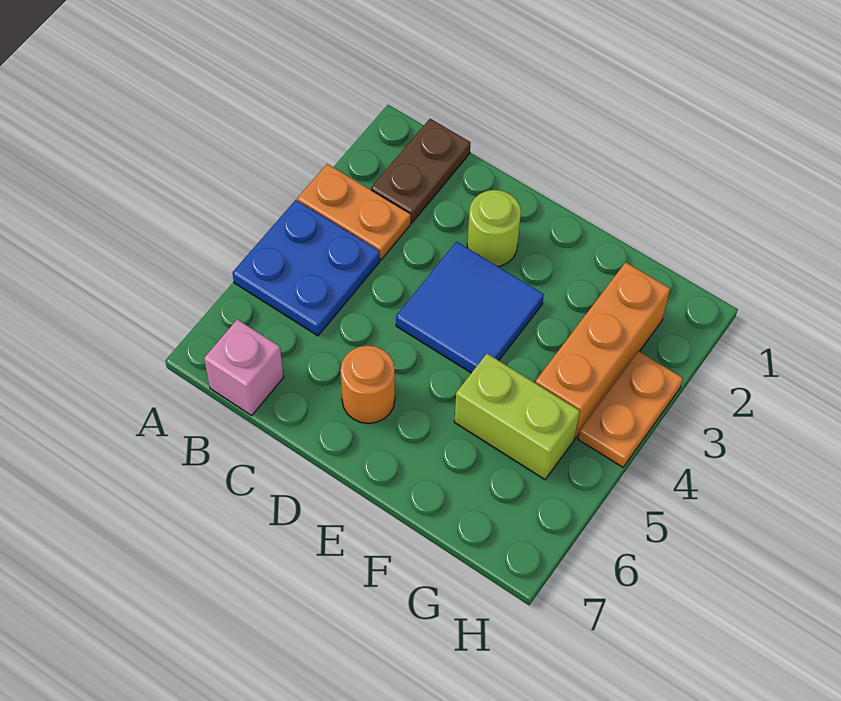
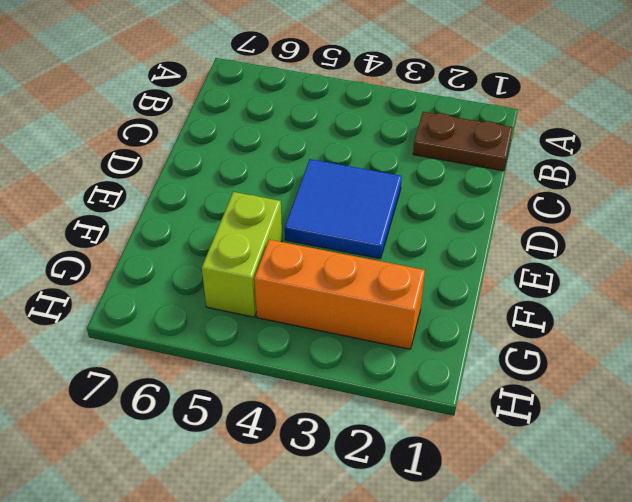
none -> orange 1x2 plate [297,164,411,259]
none -> blue 2x2 plate [233,200,380,336]

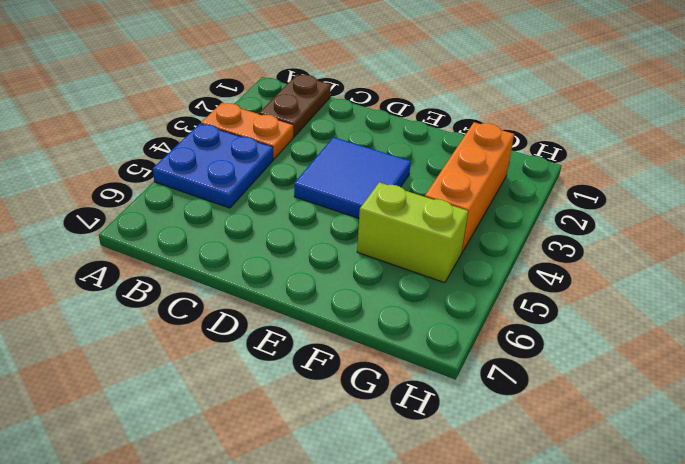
none -> pink 1x1 brick [204,319,284,415]
none -> lime 1x1 round brick [467,190,521,266]

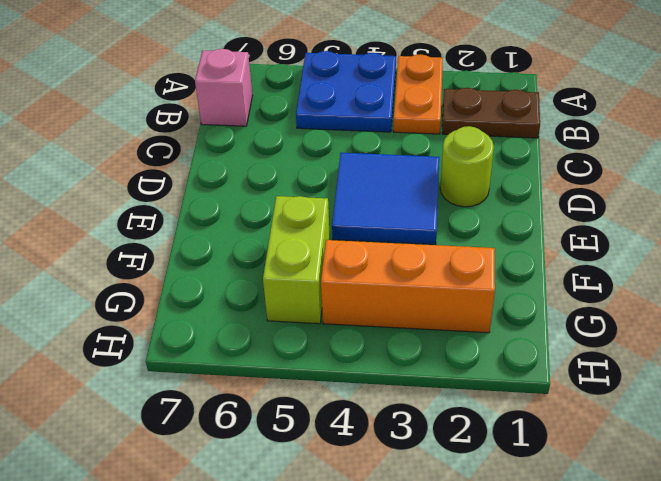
none -> orange 1x1 round brick [340,346,395,423]
none -> orange 1x2 plate [578,351,683,467]

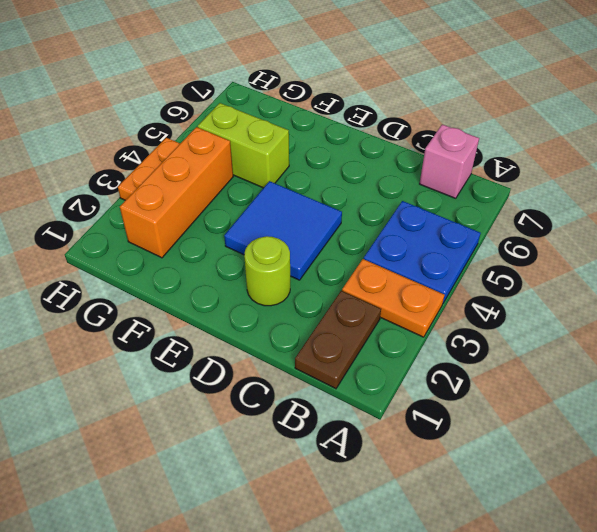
none -> orange 1x1 round brick [340,346,395,423]

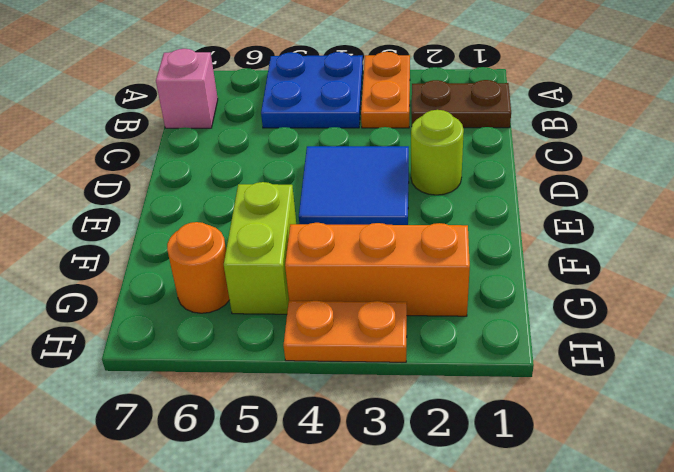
orange 1x1 round brick [167,222,229,313] -> orange 1x1 round brick moved to [340,346,395,423]

